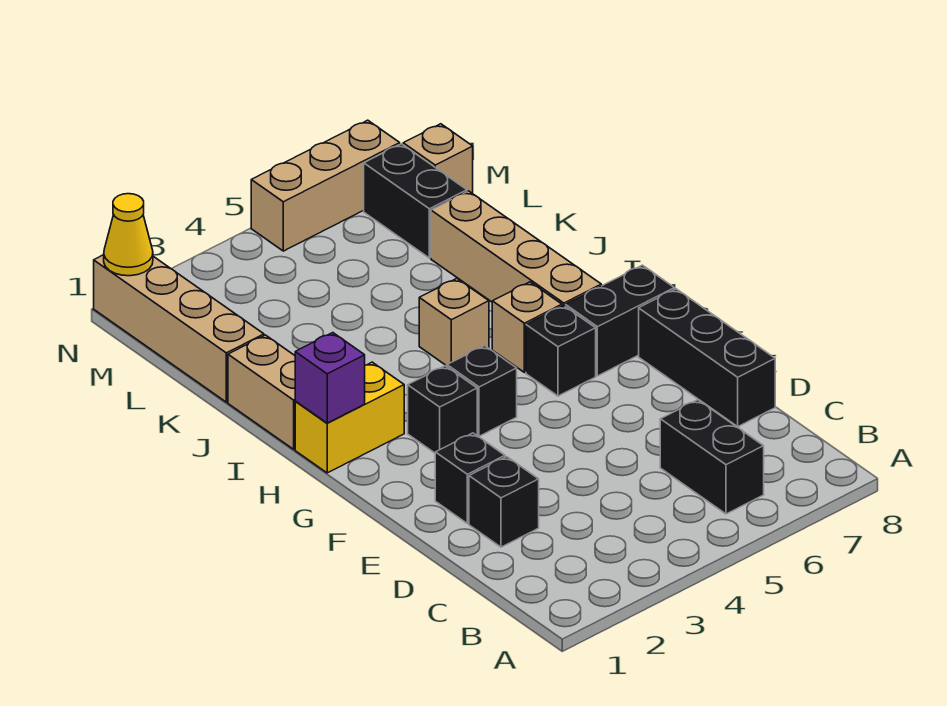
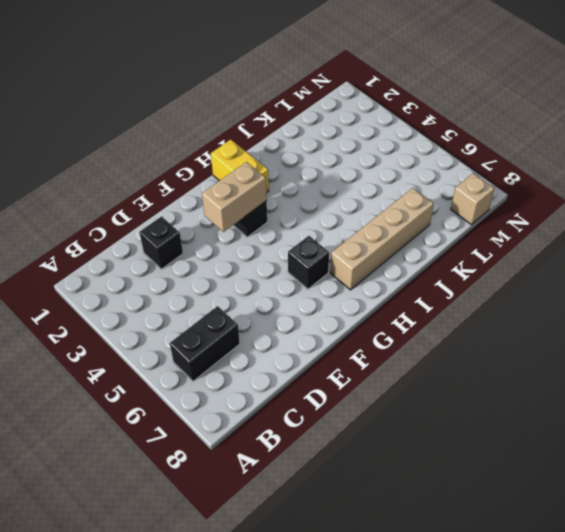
tan 1x2 brick [202,162,267,232] -> tan 1x2 brick moved to [228,335,296,449]
none -> black 1x3 brick [639,289,775,426]
none -> black 1x1 brick [435,433,505,524]
none -> black 1x1 brick [447,346,517,436]

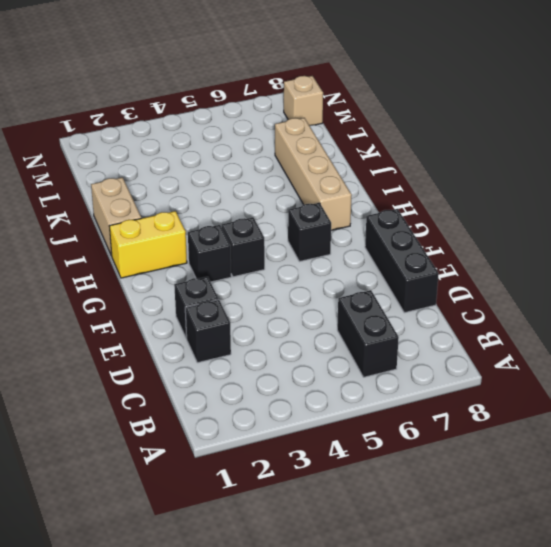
none -> black 1x2 brick [565,265,674,376]
none -> tan 1x1 brick [492,282,562,372]
none -> tan 1x1 brick [419,278,489,366]

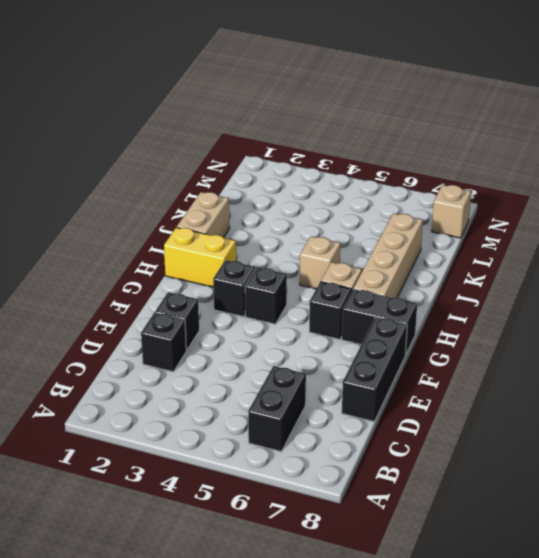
none -> tan 1x4 brick [94,255,264,402]
none -> black 1x2 brick [364,144,467,258]
none -> tan 1x3 brick [251,120,400,251]

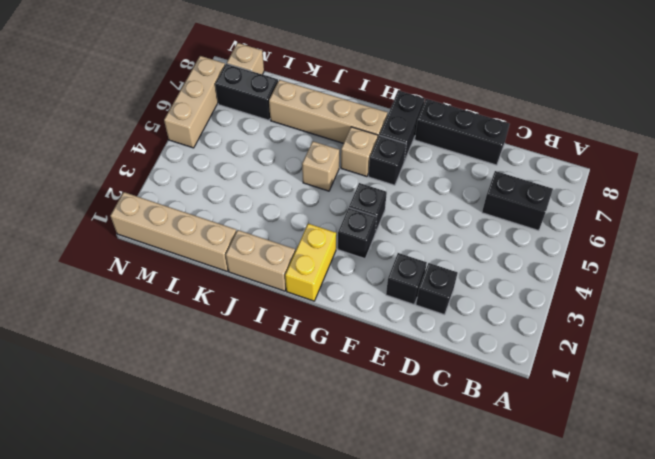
none -> purple 1x1 brick [295,333,365,423]
none -> yellow 1x1 cone [104,194,153,276]

